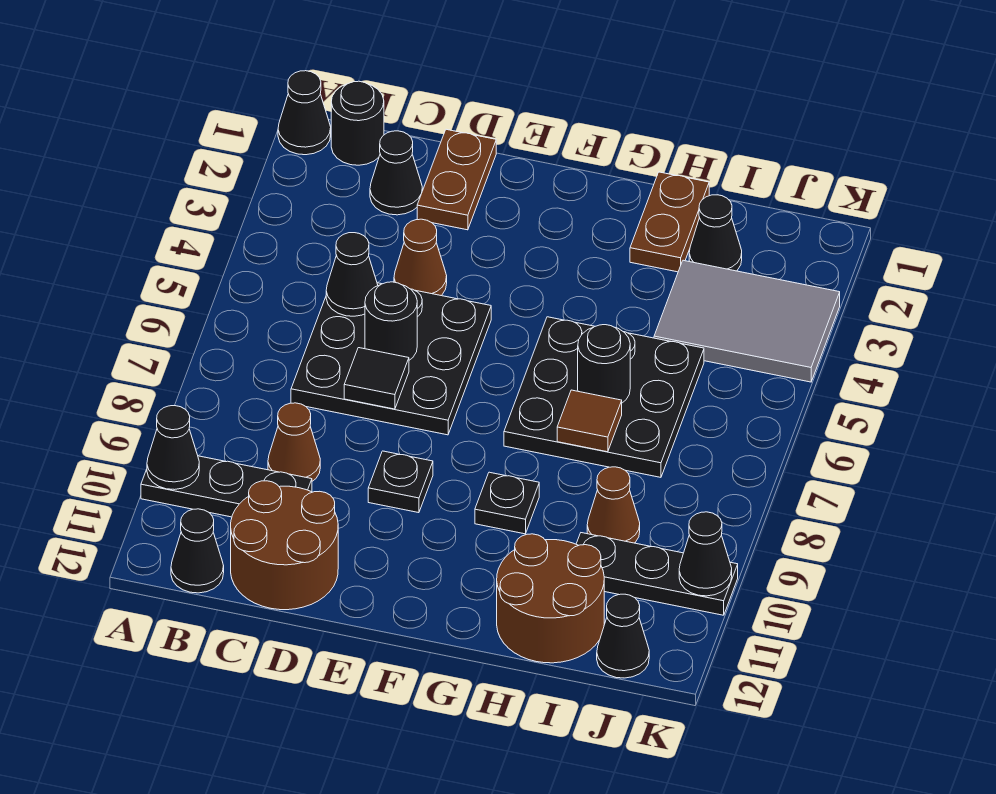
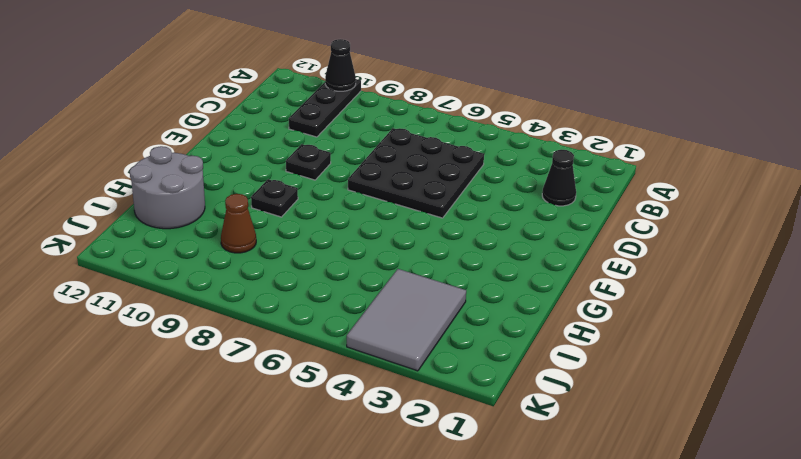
grey 2x2 round brick [130,146,205,229] -> brown 2x2 round brick [497,534,604,663]
none -> black 1x1 cone [278,71,331,155]
none -> black 1x1 round brick [331,81,384,165]
none -> black 1x1 cone [171,509,224,593]

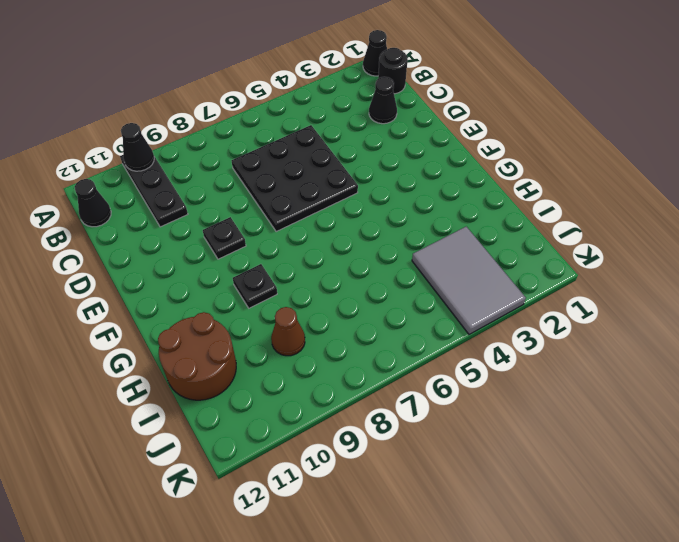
none -> brown 1x1 cone [268,403,320,481]
none -> brown 2x2 round brick [231,481,338,610]
none -> brown 1x2 plate [417,129,496,230]

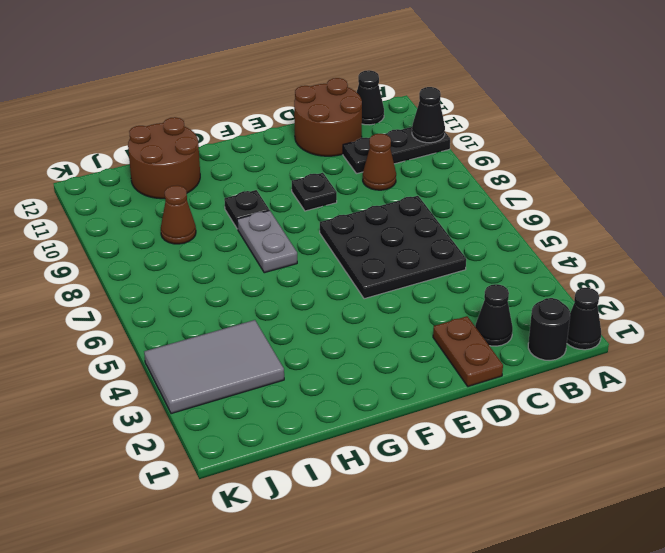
grey 1x2 plate [237,210,297,273] -> black 3x3 plate [504,317,704,477]
none -> brown 1x1 cone [394,219,447,295]
none -> brown 1x2 plate [630,172,709,272]
none -> black 1x1 cone [689,195,742,271]

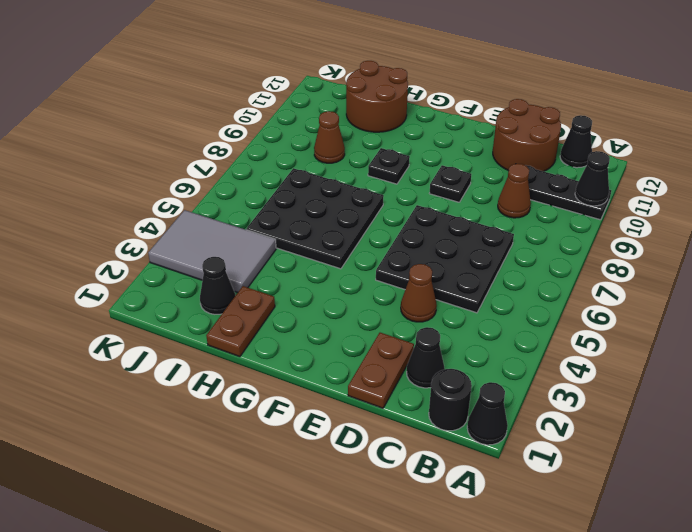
none -> black 1x3 plate [576,533,738,615]
none -> black 1x1 cone [597,594,649,678]
none -> black 1x1 cone [326,233,378,316]

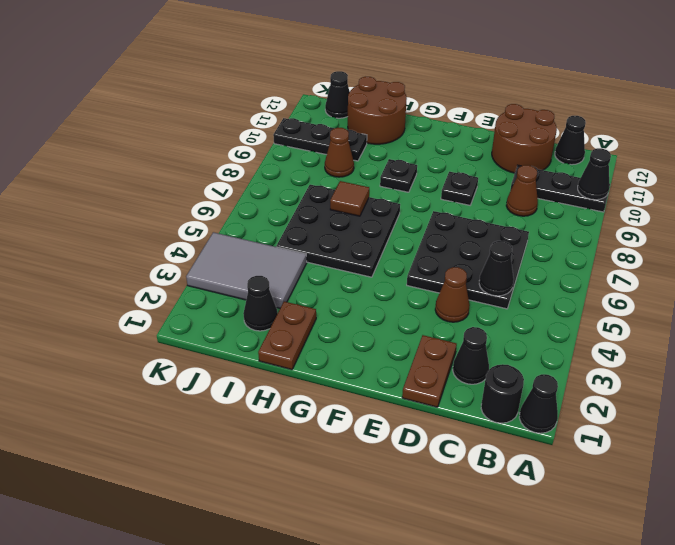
none -> black 1x1 round brick [365,282,417,360]
none -> black 1x1 tile [344,348,409,409]
none -> black 1x1 round brick [578,325,630,403]

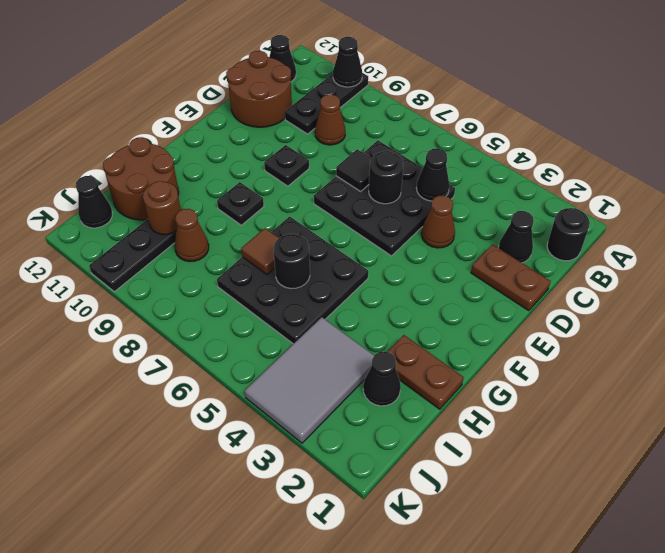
brown 1x1 round brick [143,181,181,235] -> none
none -> black 1x1 cone [278,71,331,155]
none -> black 1x1 cone [679,512,732,596]

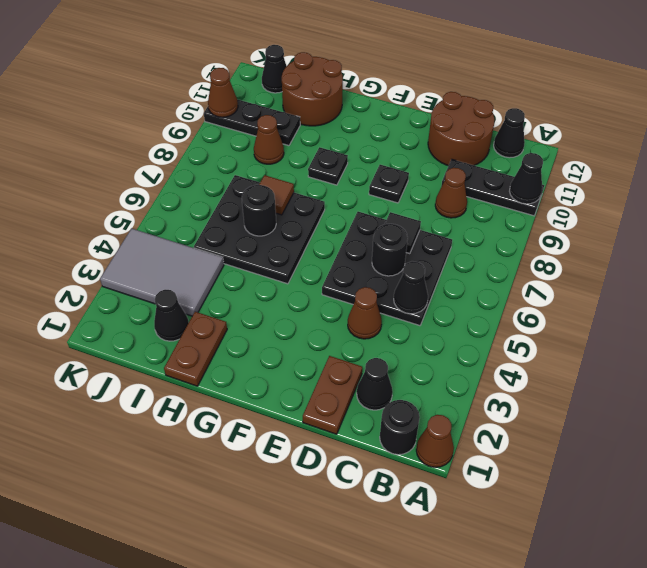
brown 1x1 cone [416,415,454,467] -> black 1x1 cone [278,71,331,155]
brown 1x1 cone [208,68,238,117] -> black 1x1 cone [679,512,732,596]

